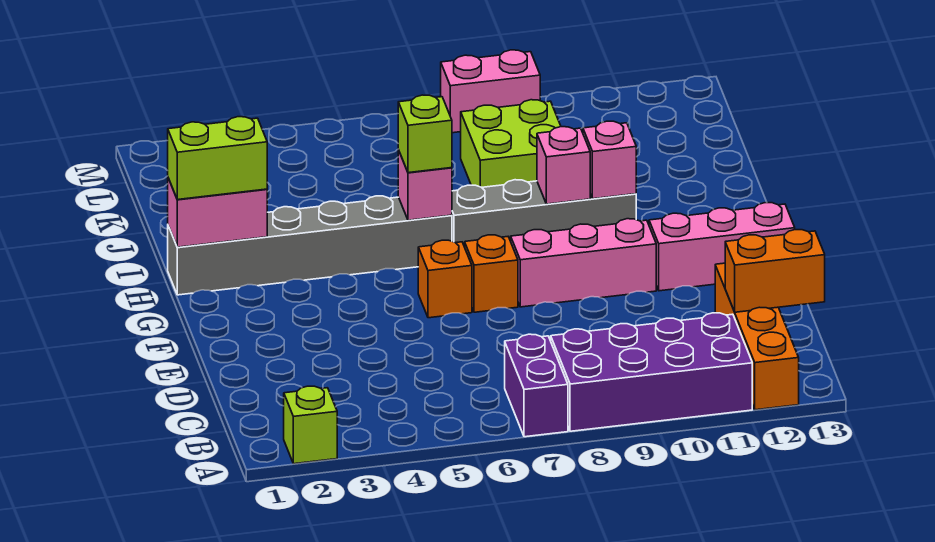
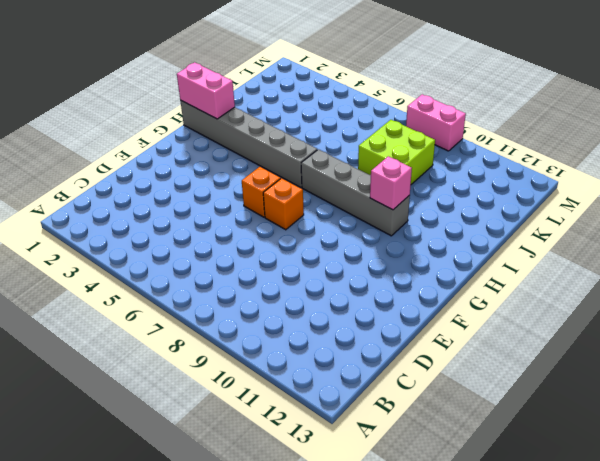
none -> lime 1x1 brick [284,386,337,464]
none -> purple 1x2 brick [505,334,568,437]
none -> purple 2x4 brick [551,313,752,431]

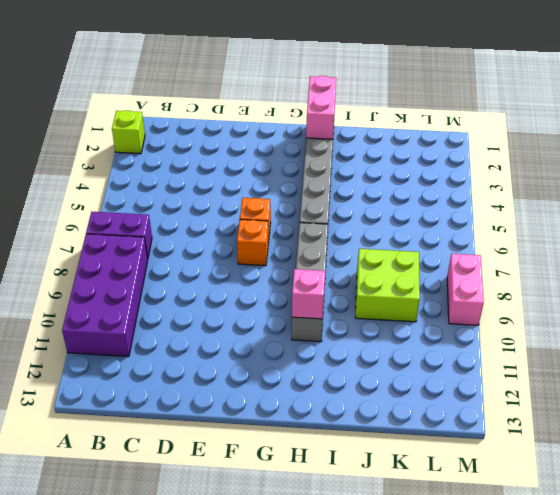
none -> orange 1x4 brick [715,263,799,410]
none -> pink 1x3 brick [511,219,656,307]
none -> pink 1x3 brick [649,203,795,291]

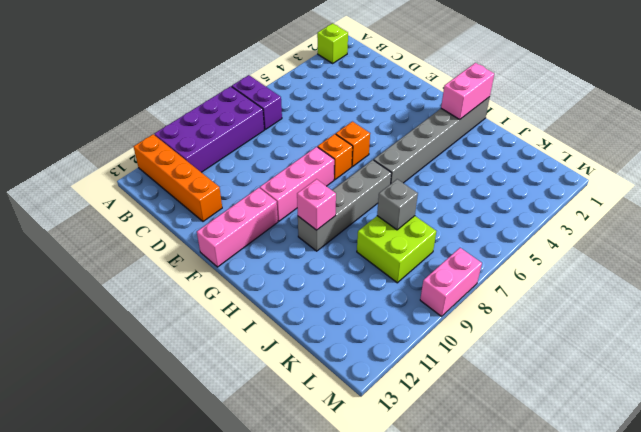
grey 1x1 brick [377,179,418,230] -> none
none -> orange 1x2 brick [725,230,825,312]
none -> pink 1x1 brick [398,150,452,220]
none -> pink 1x1 brick [537,127,590,204]

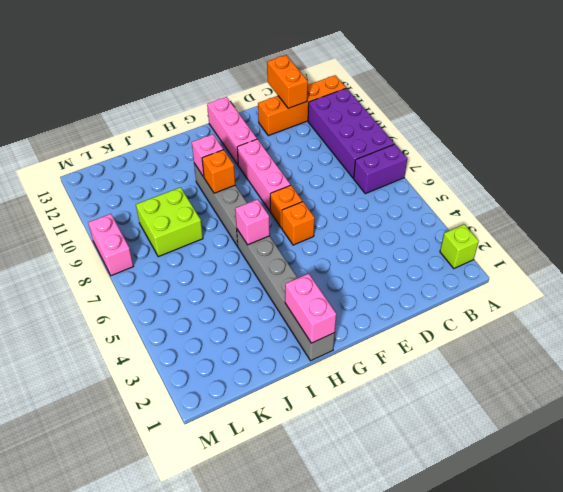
orange 1x1 brick [202,150,235,193] -> pink 1x1 brick [537,127,590,204]
none -> lime 1x2 brick [168,117,267,200]
none -> lime 1x1 brick [398,95,452,173]

